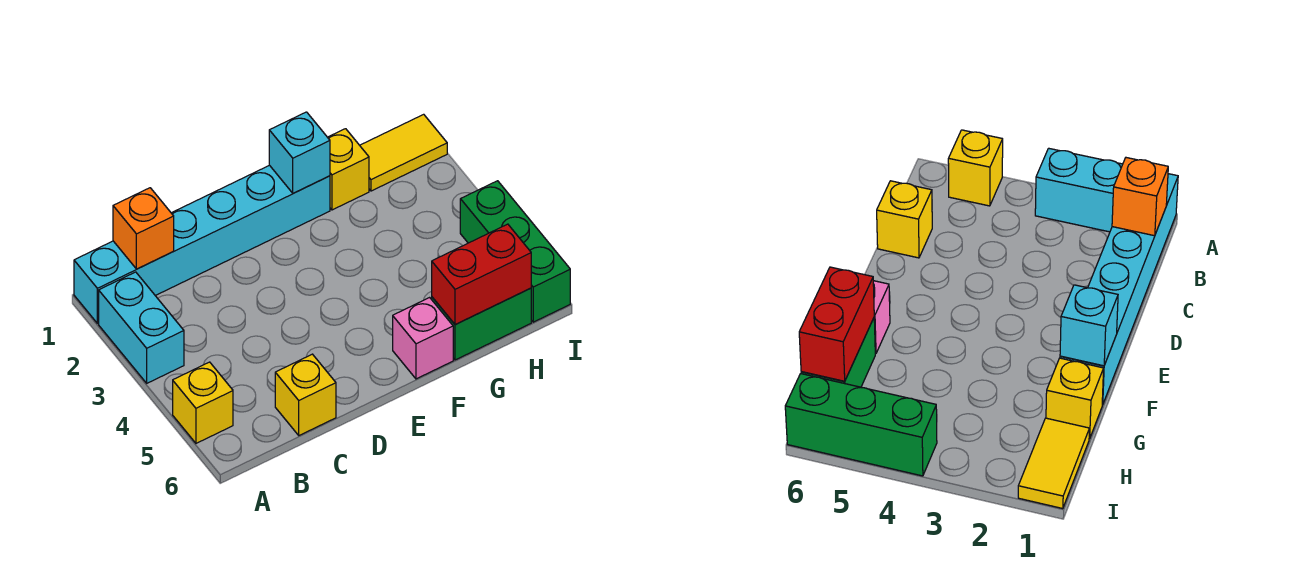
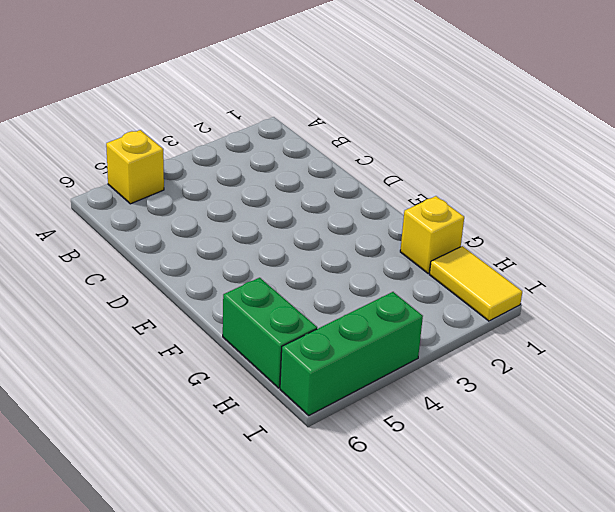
none -> cyan 1x6 brick [74,165,330,323]
none -> cyan 1x2 brick [99,272,184,383]
none -> yellow 1x1 brick [275,354,336,435]

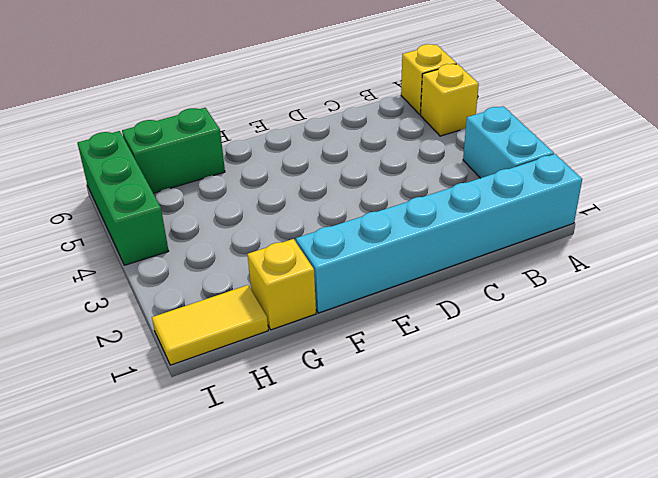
yellow 1x1 brick [401,44,457,114] -> yellow 1x1 brick moved to [275,354,336,435]
none -> pink 1x1 brick [393,298,453,379]
none -> orange 1x1 brick [113,188,174,269]
none -> cyan 1x1 brick [269,112,330,193]

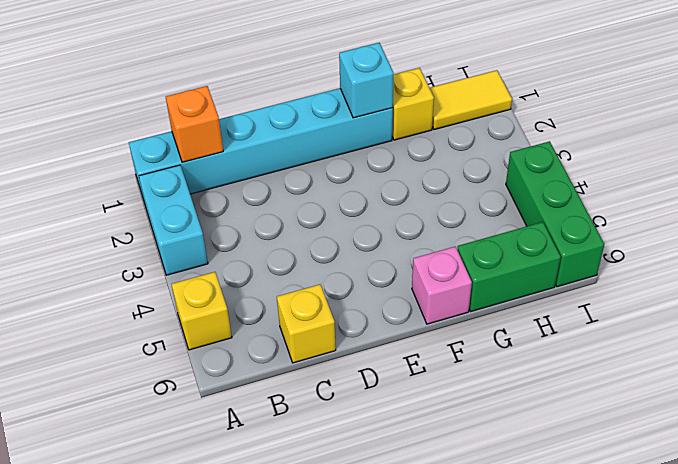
none -> red 1x2 brick [432,224,531,325]

